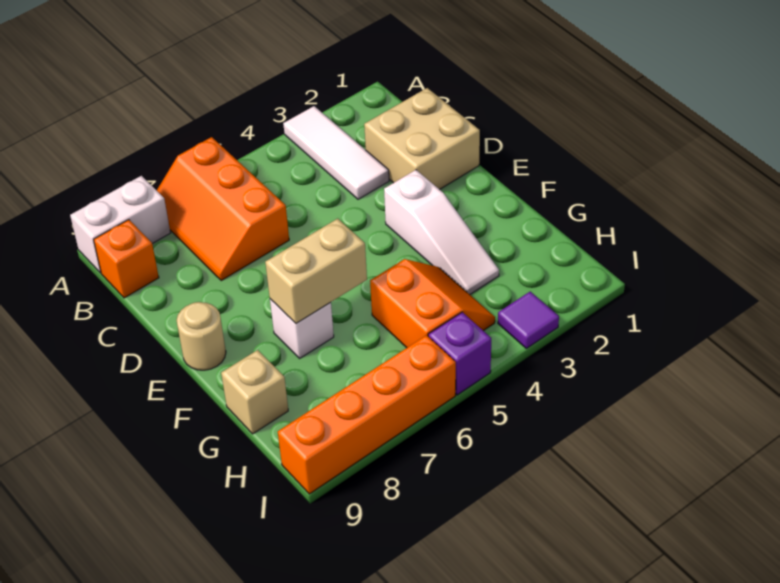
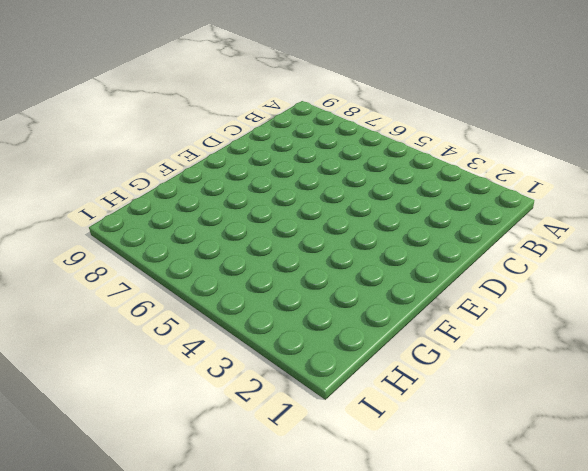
none -> white 1x3 tile [283,106,389,199]
none -> orange 2x3 slope [157,137,289,281]
none -> white 1x2 brick [70,176,170,273]

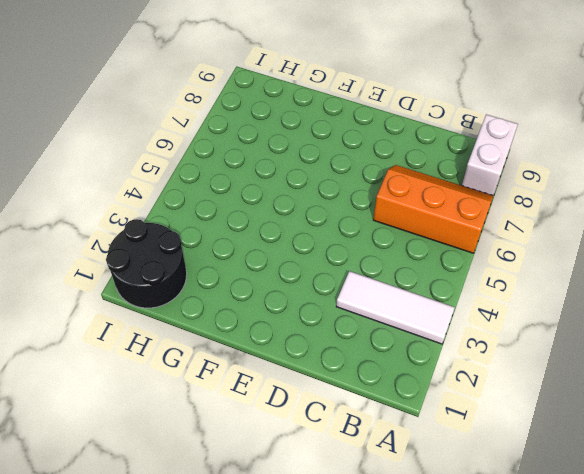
black 2x2 round brick [106,219,187,308] -> none
none -> orange 1x1 brick [94,220,159,298]
none -> tan 2x2 brick [364,88,480,190]
none -> white 1x3 slope [384,170,499,294]

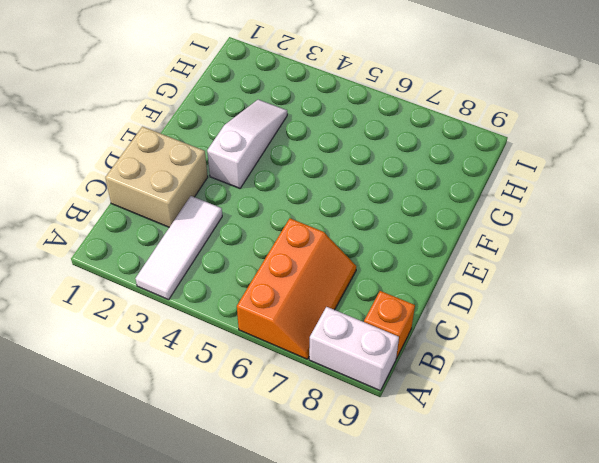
none -> tan 1x1 round brick [177,302,226,370]
none -> white 1x1 brick [270,299,334,358]
none -> orange 2x2 slope [370,259,495,348]

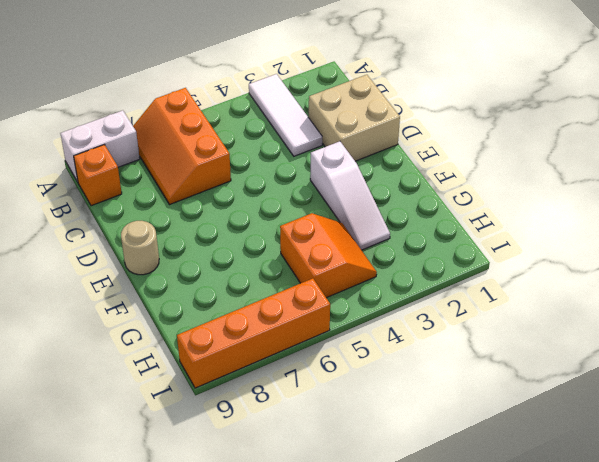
none -> white 1x1 brick [270,299,334,358]
none -> tan 1x1 brick [221,350,288,434]
none -> purple 1x1 tile [498,292,559,348]

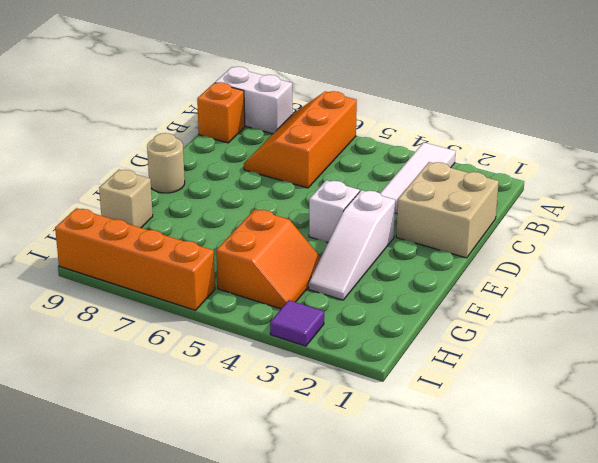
white 1x1 brick [309,180,360,242] -> white 1x1 brick moved to [270,299,334,358]
none -> purple 1x1 brick [428,312,491,395]
none -> tan 1x2 brick [265,219,367,323]

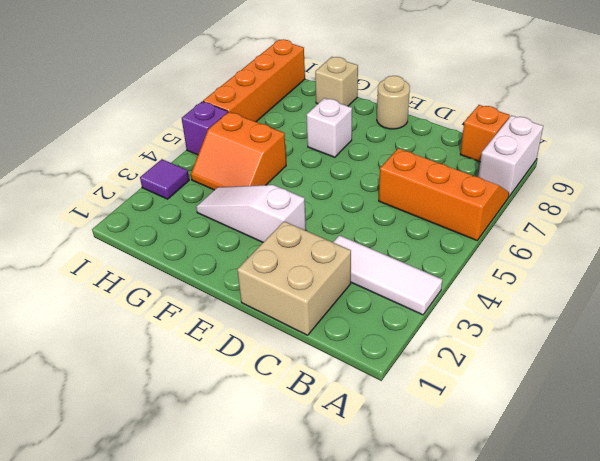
none -> tan 1x2 brick [265,219,367,323]

